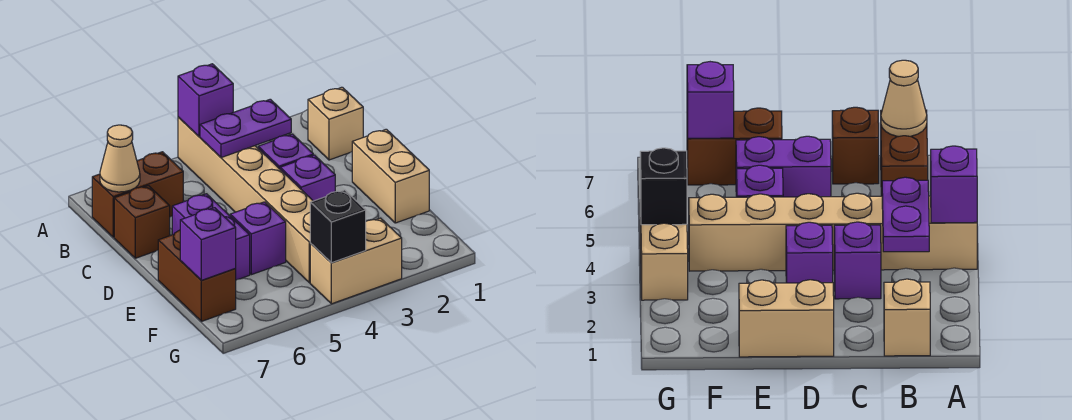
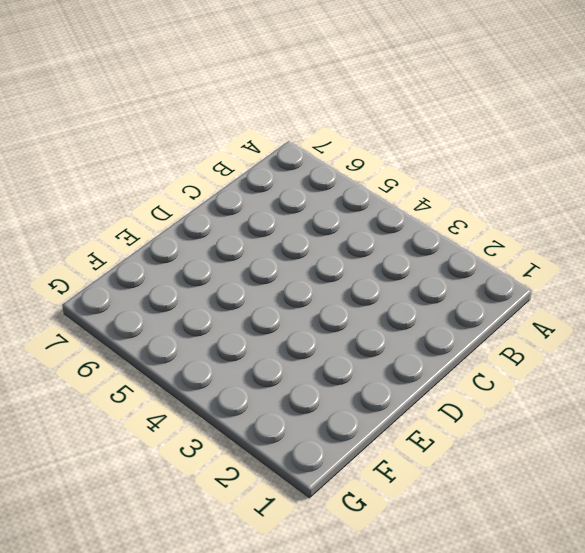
none -> tan 1x6 brick [178,117,313,283]
none -> tan 1x1 brick [308,87,363,160]
none -> brown 1x2 brick [92,152,183,237]

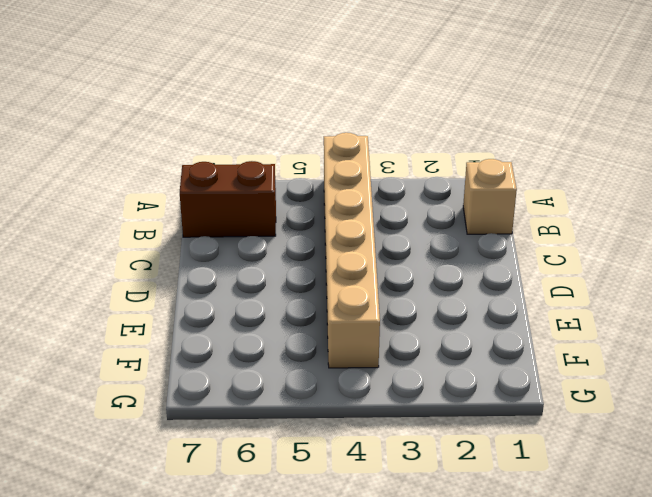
none -> purple 1x1 brick [258,134,313,169]
none -> brown 1x1 brick [114,186,170,258]
none -> tan 1x2 brick [352,129,429,223]

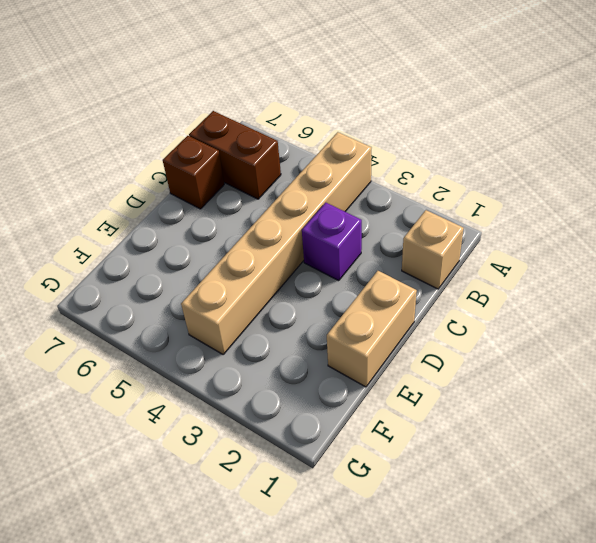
none -> purple 1x1 brick [280,155,335,201]
none -> purple 1x2 brick [172,194,250,280]
none -> purple 1x1 brick [230,202,286,275]

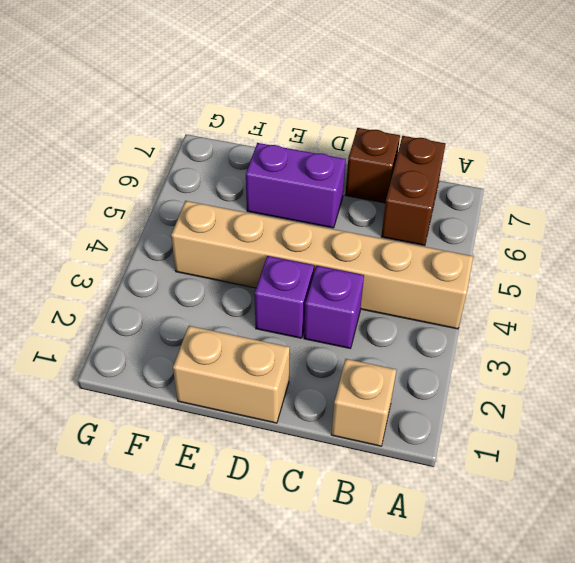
none -> purple 1x1 brick [230,202,286,275]
none -> brown 1x2 brick [158,230,236,321]
none -> tan 1x2 brick [310,218,402,304]

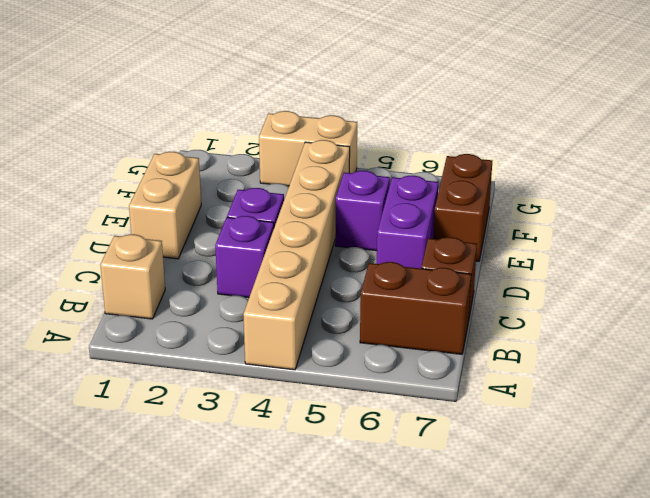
none -> purple 1x1 brick [178,64,233,137]
none -> purple 1x2 plate [200,99,291,158]
none -> tan 1x1 cone [100,125,140,192]

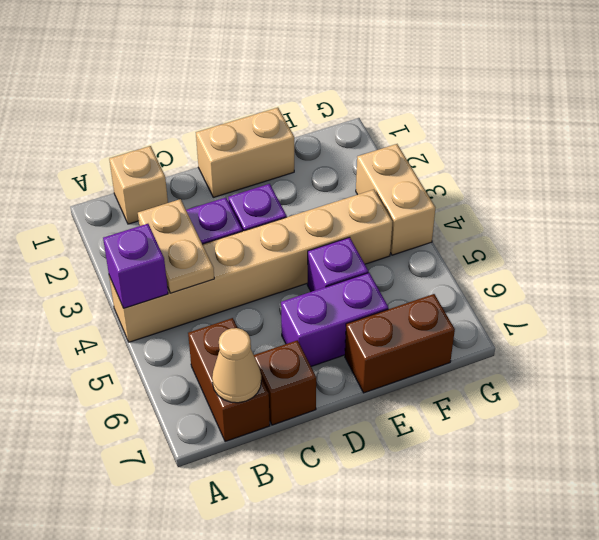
tan 1x2 plate [138,199,214,293] -> purple 1x2 plate [200,99,291,158]
none -> purple 1x1 brick [180,208,236,280]
none -> black 1x1 brick [310,190,366,263]

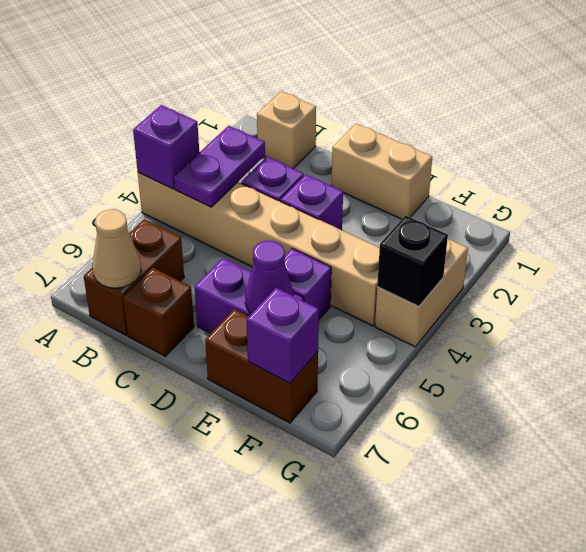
purple 1x1 cone [245,240,294,314] -> none

